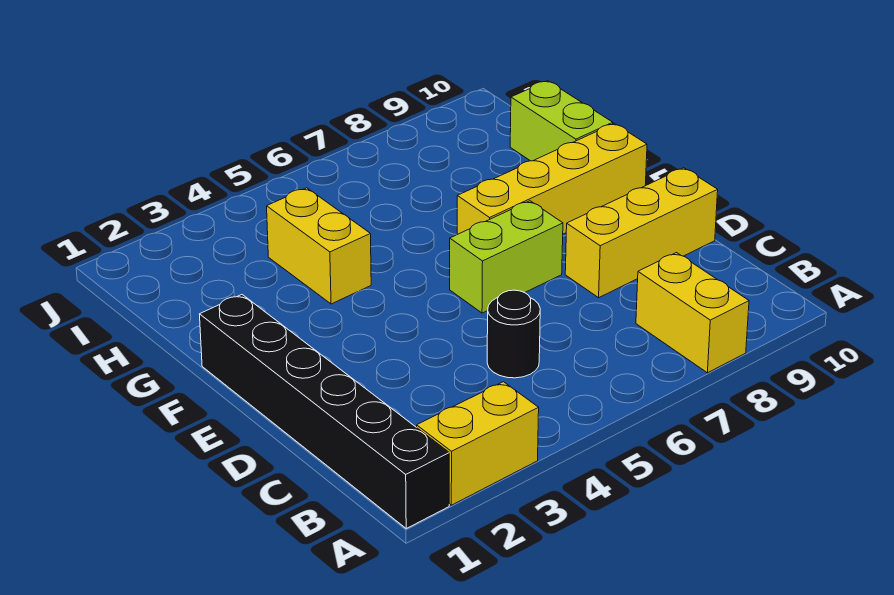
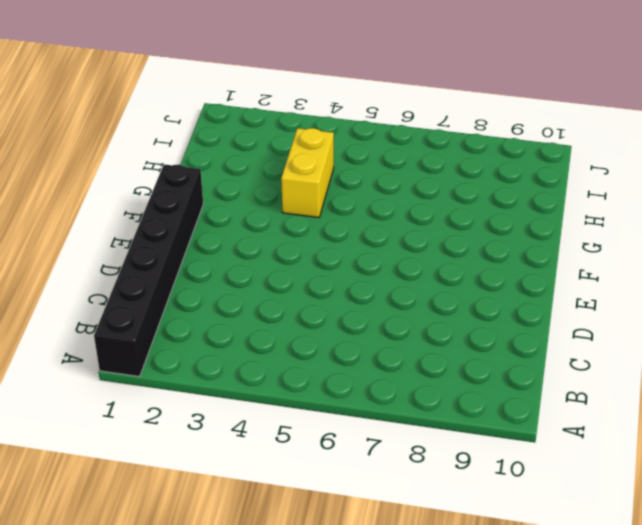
none -> yellow 1x2 brick [417,382,539,505]
none -> yellow 1x2 brick [636,253,749,373]

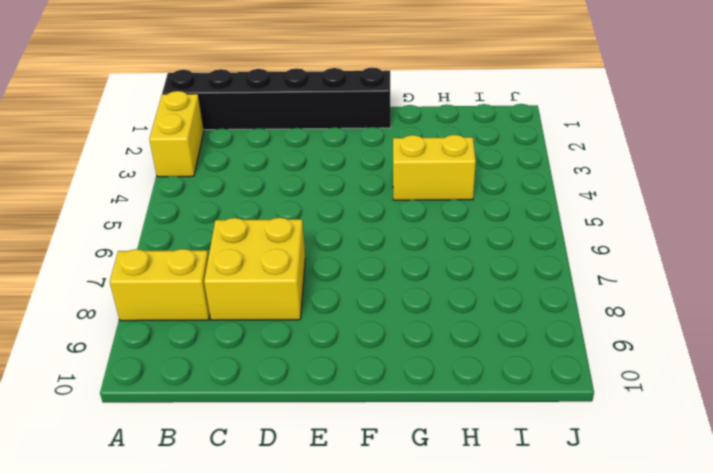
yellow 2x2 brick [204,218,305,320] -> yellow 1x3 brick [565,168,718,298]
none -> black 1x1 round brick [487,290,540,378]
none -> lime 1x2 brick [450,201,563,313]

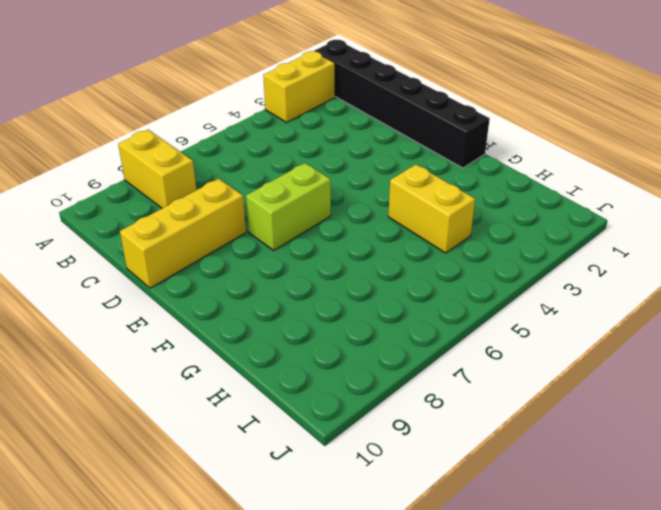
none -> black 1x1 round brick [487,290,540,378]
none -> yellow 1x4 brick [457,123,647,234]

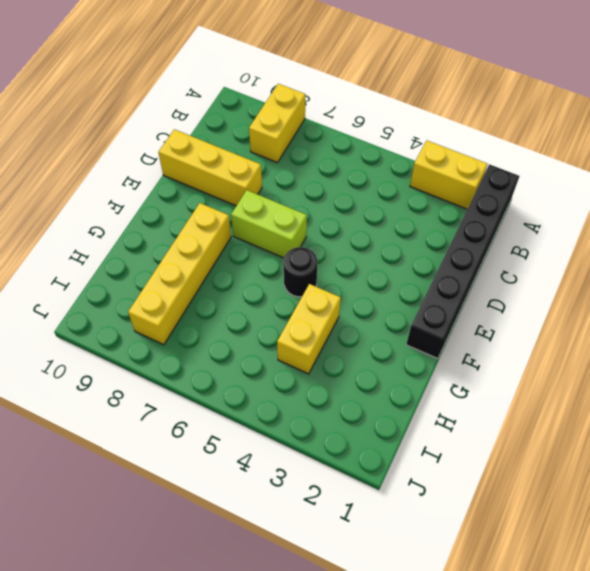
black 1x1 round brick [284,247,317,297] -> black 1x1 round brick moved to [487,290,540,378]
yellow 1x4 brick [128,203,231,345] -> yellow 1x4 brick turned to [457,123,647,234]
none -> lime 1x2 brick [510,81,613,161]

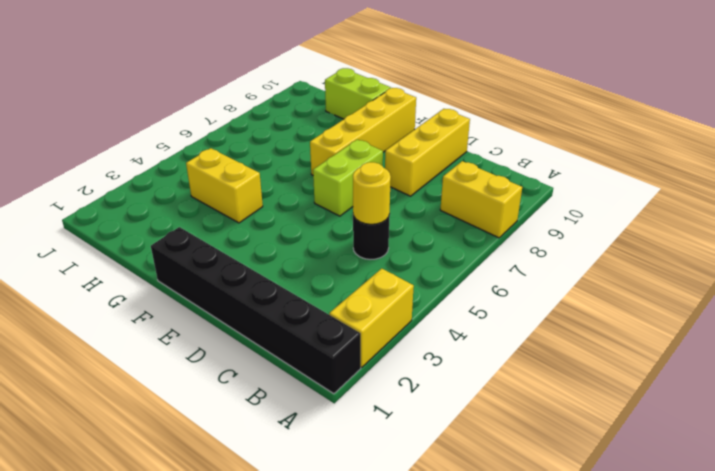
yellow 1x1 round brick [353,162,391,224] -> none

